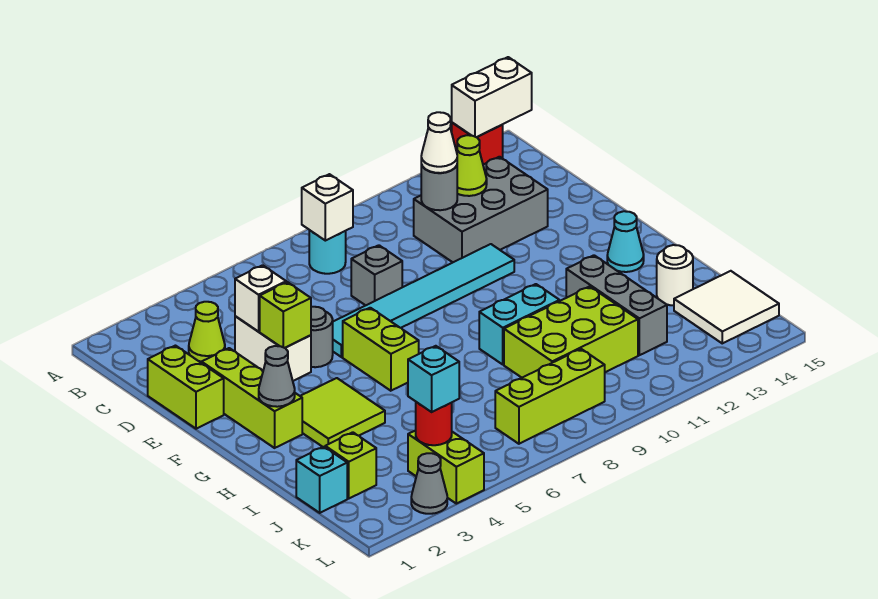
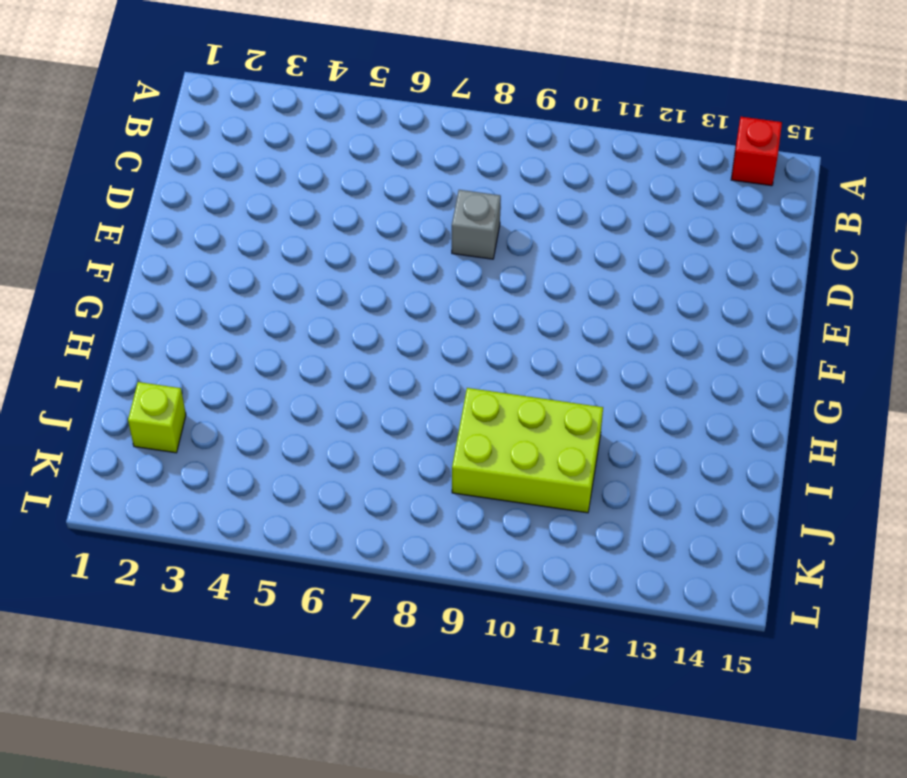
none -> cyan 1x1 round brick [309,230,346,274]
none -> lime 1x1 cone [189,302,225,362]
none -> grey 2x3 brick [414,157,548,262]
none -> lime 1x2 brick [148,346,224,429]

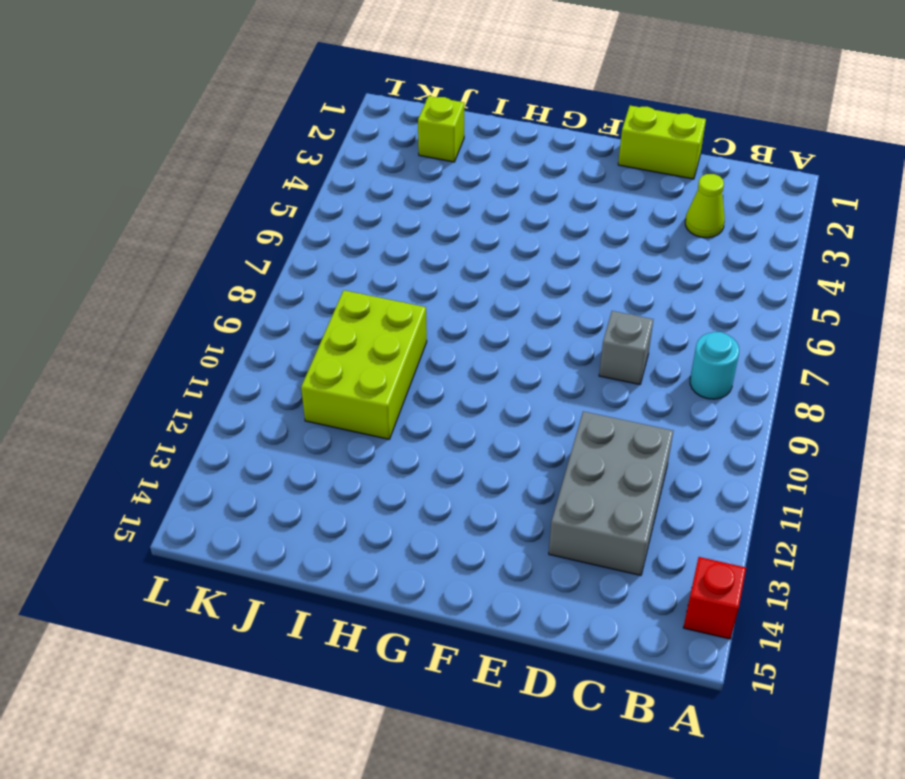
none -> white 1x2 brick [235,316,311,381]
none -> lime 1x3 brick [202,348,302,448]
none -> grey 1x1 round brick [311,307,333,367]
none -> cyan 1x6 tile [333,244,514,357]

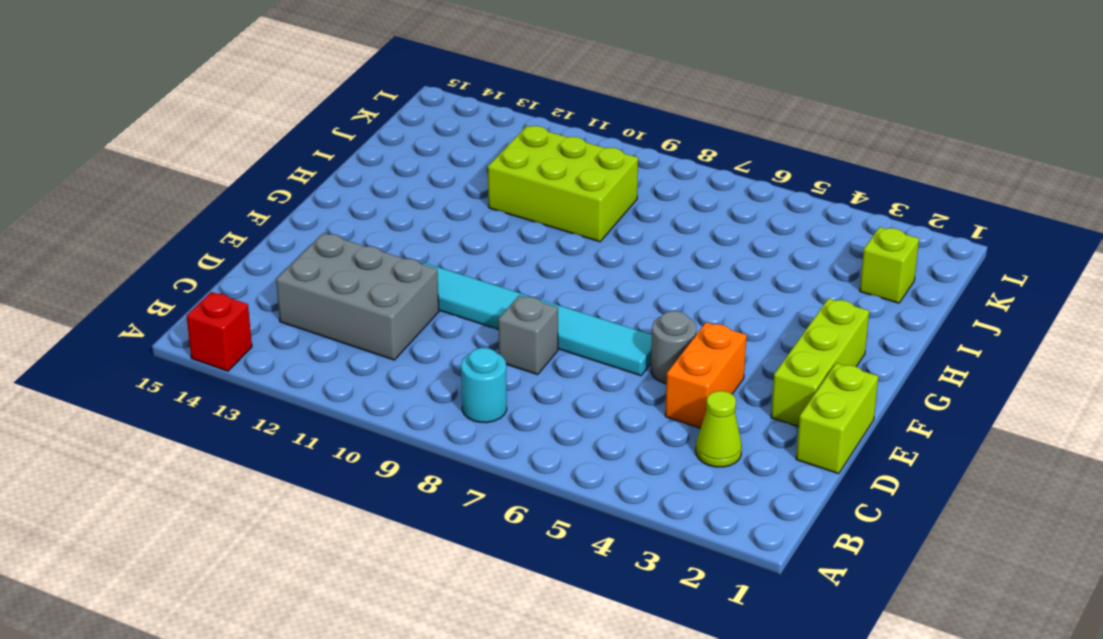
orange 1x2 brick [665,322,747,428] -> white 1x2 brick [235,316,311,381]
none -> lime 1x2 brick [343,308,419,391]
none -> lime 2x2 tile [301,378,385,447]
none -> cyan 1x1 cone [607,211,644,272]
none -> cyan 1x2 brick [479,284,560,364]

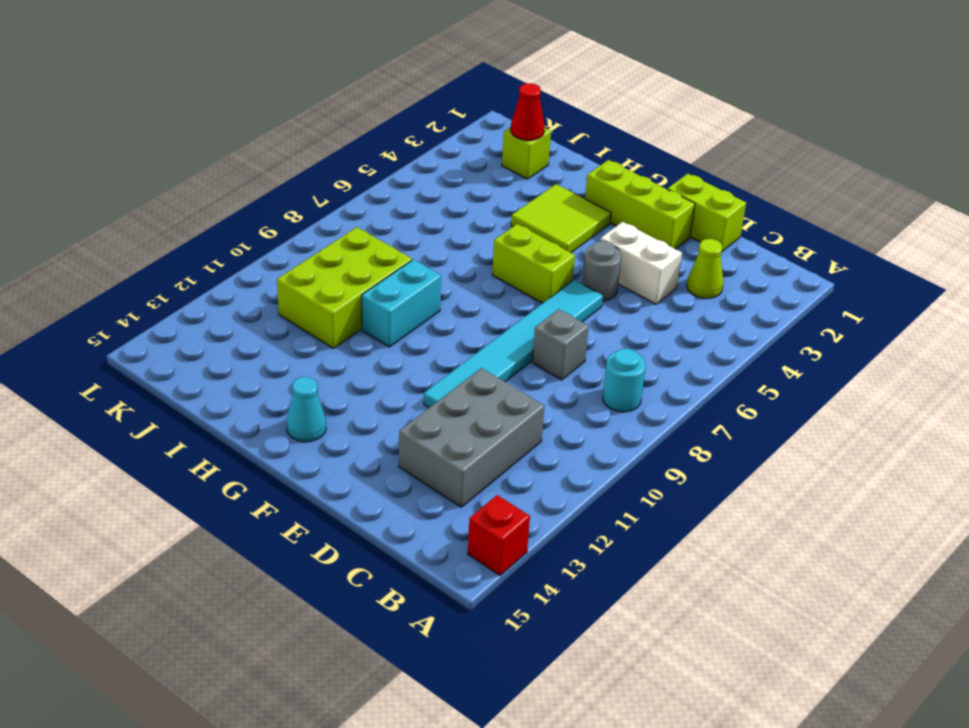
red 1x1 cone [511,83,545,140] -> none
none -> grey 1x3 brick [566,255,667,355]
none -> white 1x1 round brick [657,245,693,306]
none -> cyan 1x1 brick [296,447,347,513]
none -> white 2x2 tile [674,271,779,343]

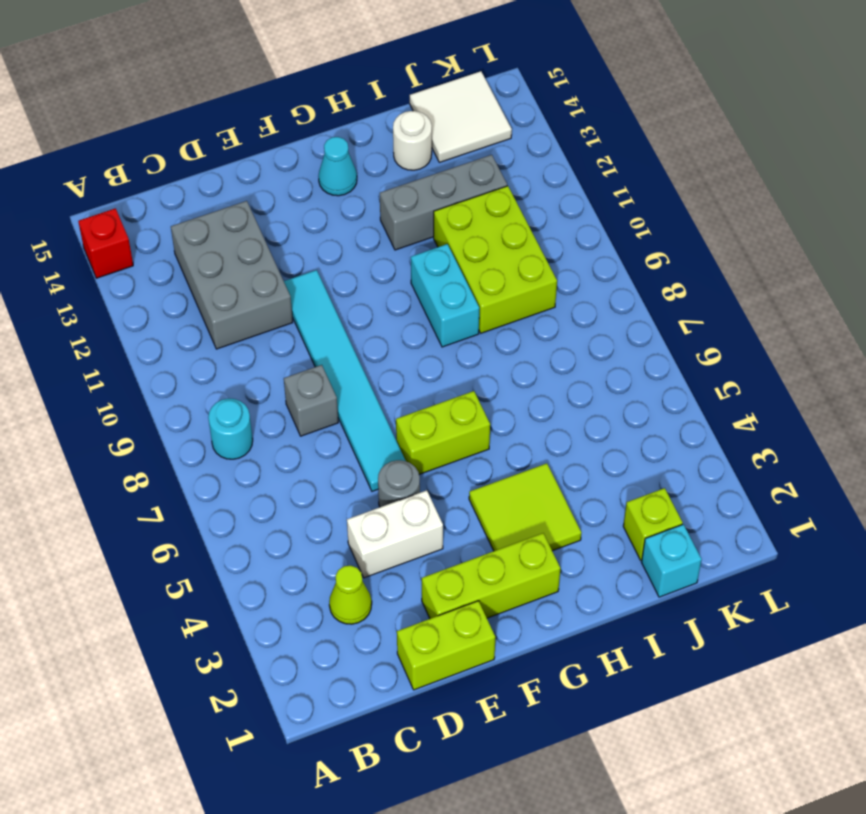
none -> lime 1x2 brick [408,430,484,504]
none -> lime 1x3 brick [495,349,605,444]
none -> grey 1x1 cone [411,453,447,514]
none -> white 1x2 brick [452,57,532,137]

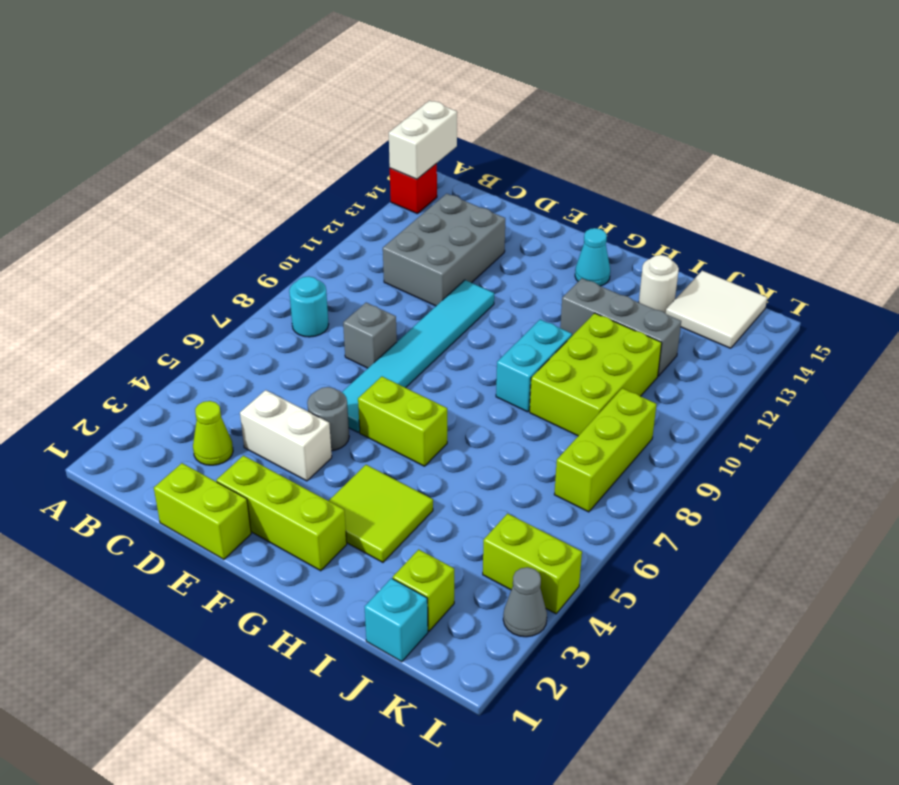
none -> white 1x1 brick [302,174,353,241]
none -> grey 1x1 round brick [421,165,457,210]
none -> lime 1x1 cone [457,135,487,196]
none -> white 1x1 brick [235,265,286,331]

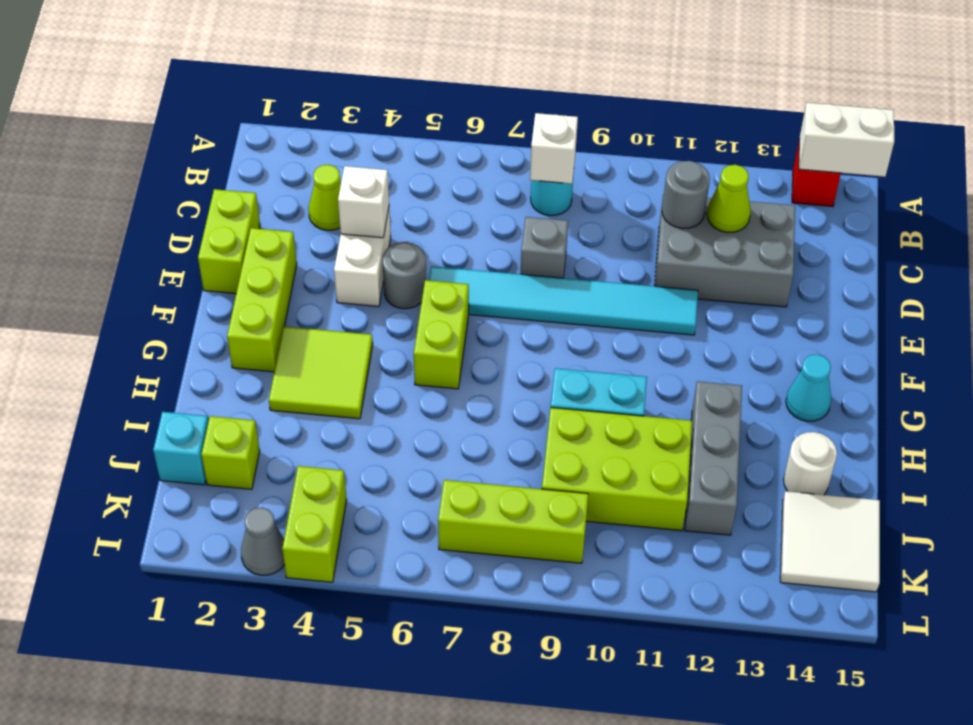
none -> lime 1x1 brick [260,282,311,348]
none -> grey 1x1 cone [259,346,295,407]
none -> red 1x1 round brick [416,402,452,445]
none -> white 1x1 cone [421,112,457,173]

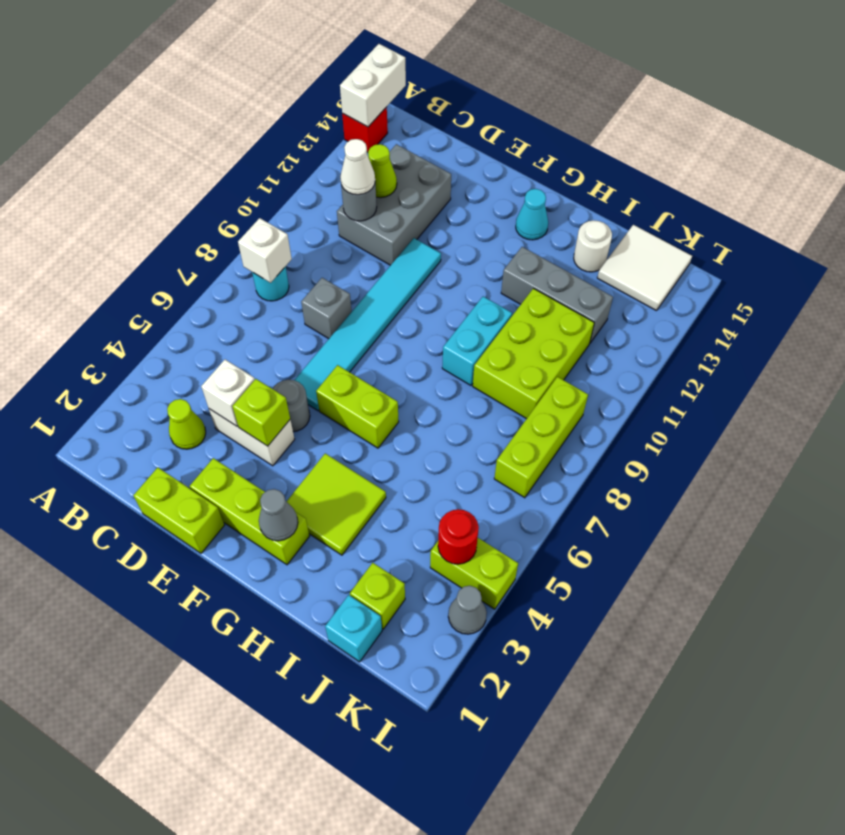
none -> cyan 1x1 brick [408,346,459,412]

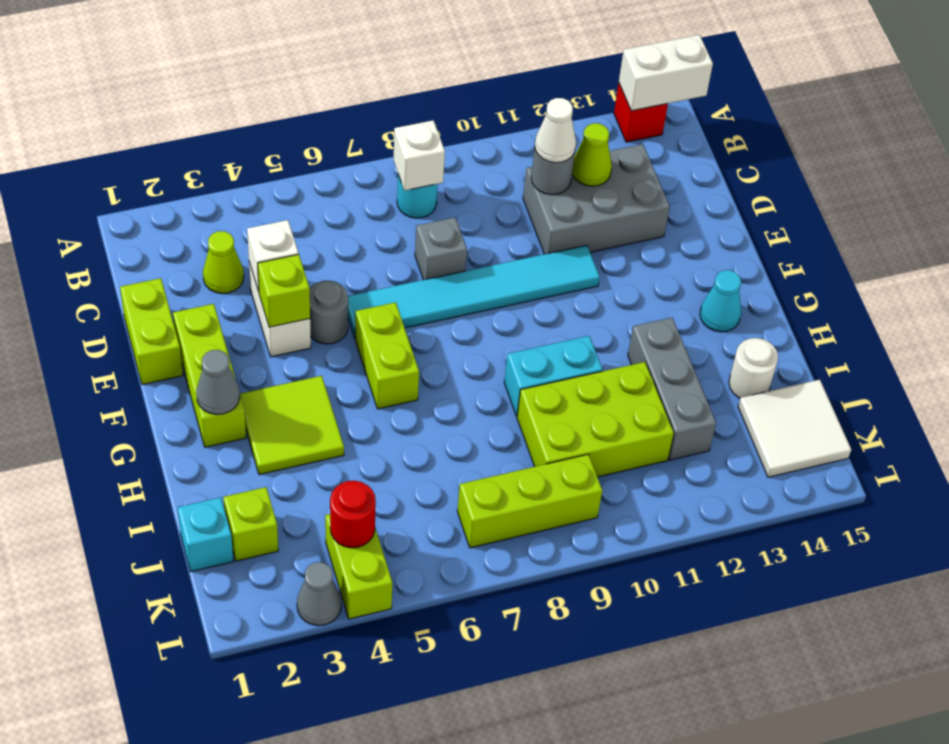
none -> cyan 1x1 brick [408,346,459,412]

